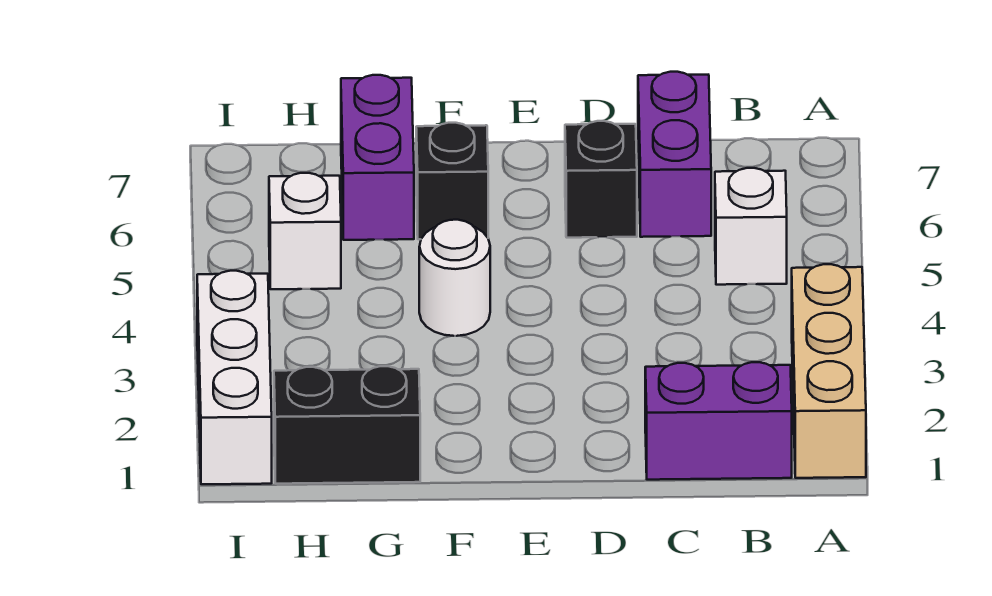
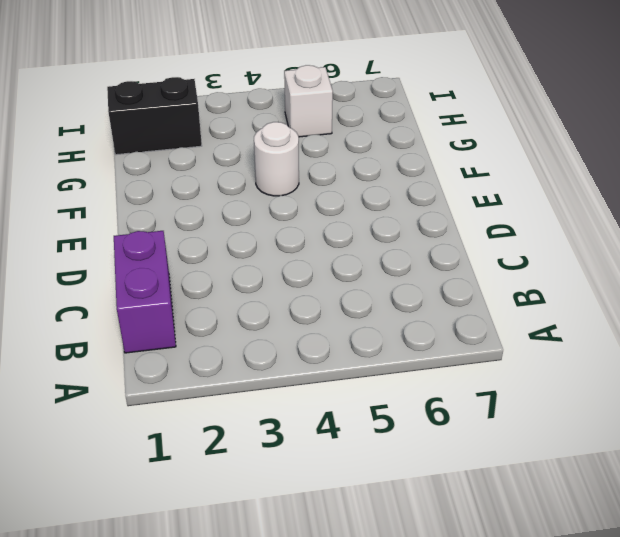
black 1x2 brick [107,77,202,155] -> black 1x2 brick turned to [274,366,420,484]
none -> tan 1x3 brick [792,264,866,478]
none -> white 1x1 brick [715,168,787,285]

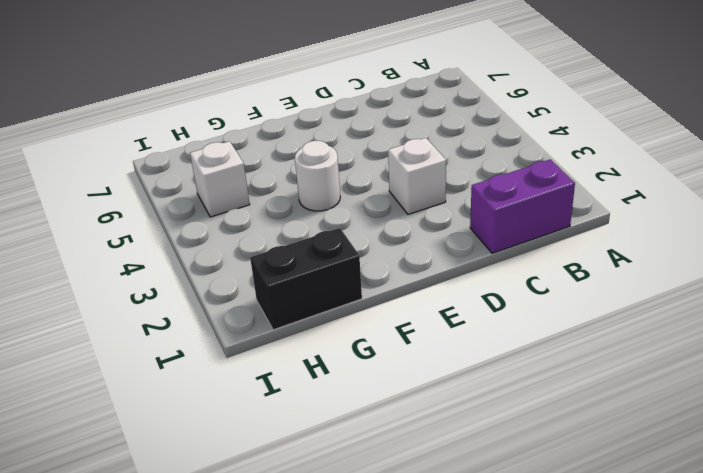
white 1x1 brick [388,138,446,214] -> white 1x1 brick moved to [715,168,787,285]
none -> tan 1x3 brick [792,264,866,478]
none -> purple 1x2 brick [638,72,711,237]

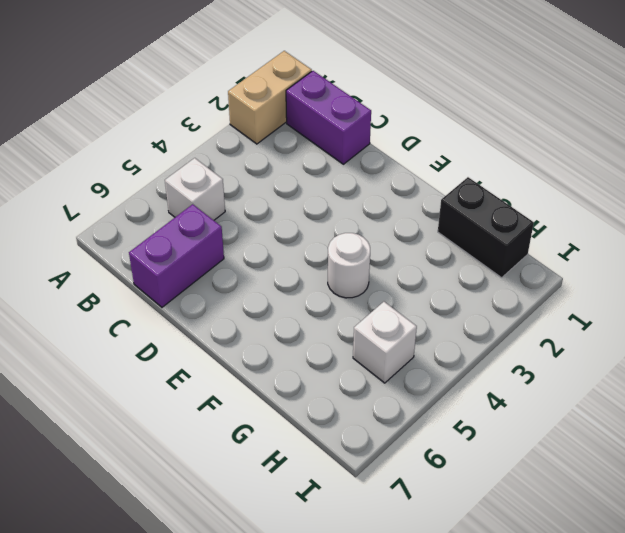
tan 1x2 brick [228,51,312,144] -> tan 1x3 brick [792,264,866,478]
none -> black 1x1 brick [565,121,637,238]
none -> black 1x1 brick [416,123,488,239]

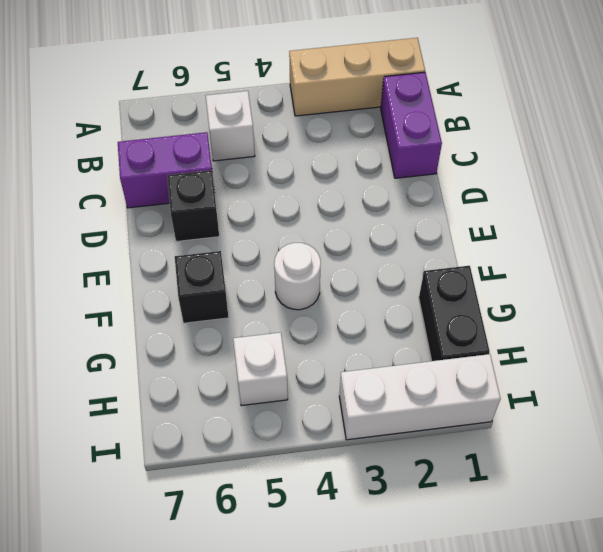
none -> purple 1x2 brick [341,75,414,240]

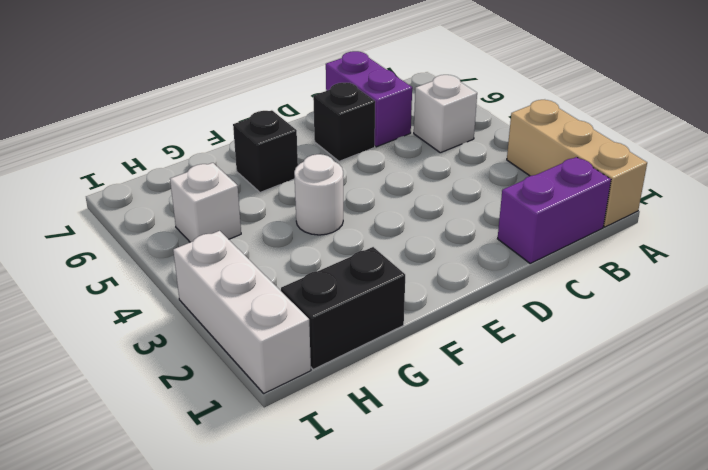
none -> purple 1x2 brick [341,75,414,240]

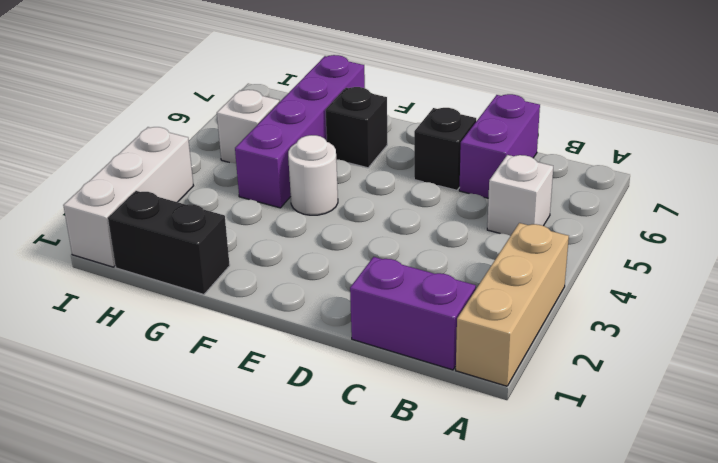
purple 1x4 brick [235,55,365,208] -> purple 1x2 brick [341,75,414,240]

